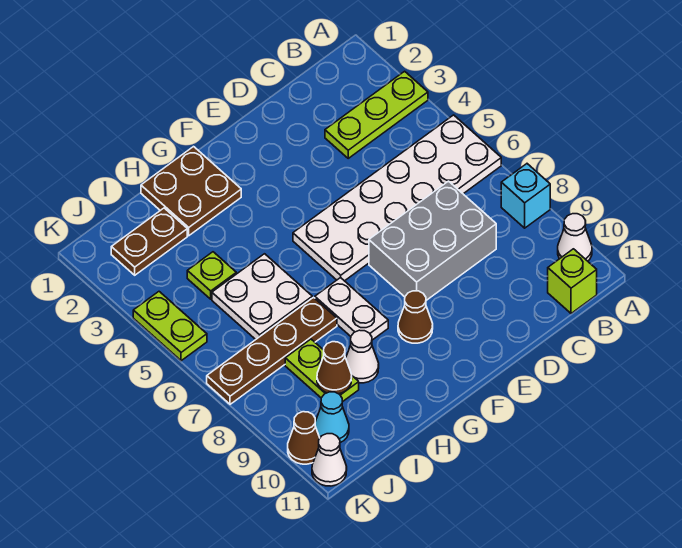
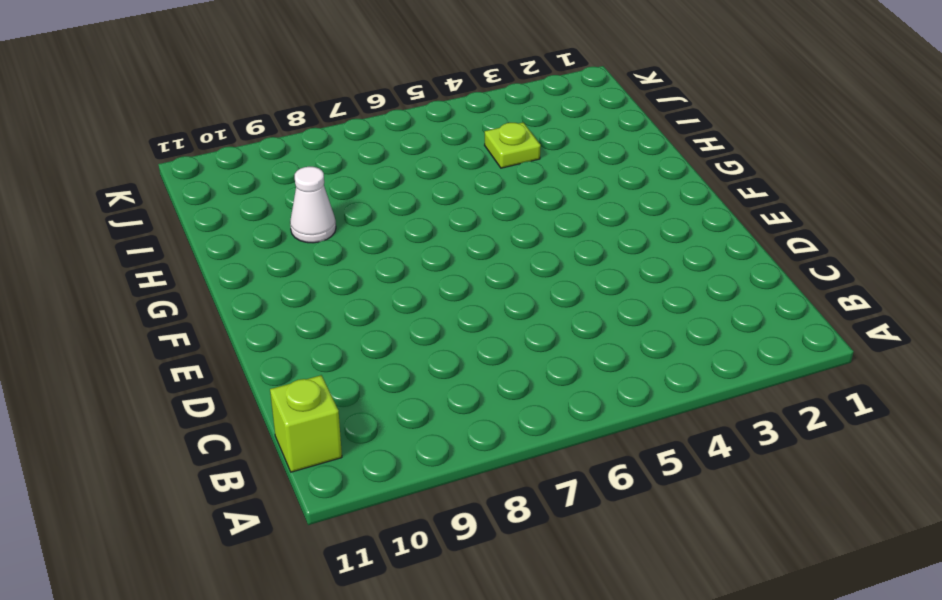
none -> lime 1x3 plate [325,71,428,158]
none -> white 2x6 plate [293,115,501,281]
none -> cyan 1x1 brick [501,164,550,228]

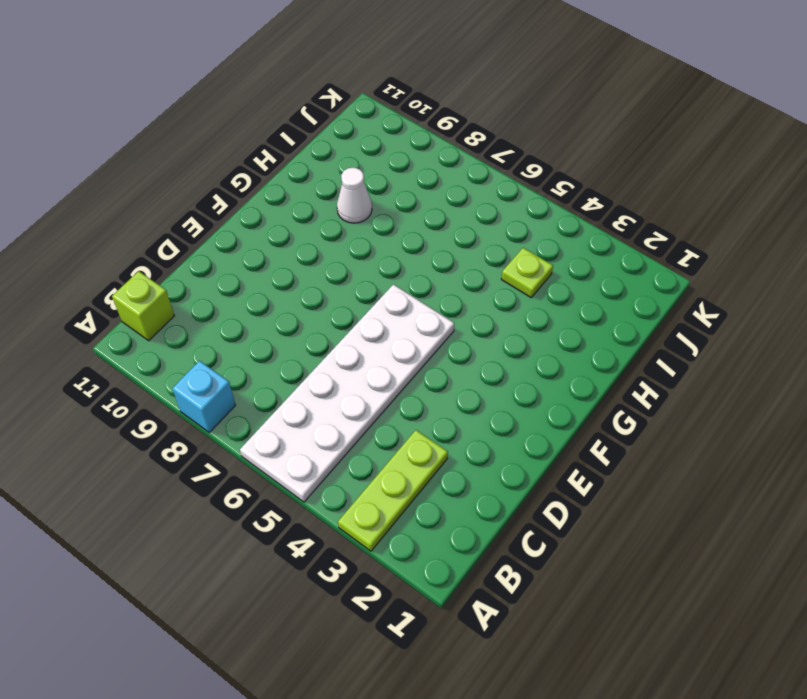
none -> white 1x1 cone [558,214,592,261]
none -> grey 2x3 brick [369,181,496,300]
none -> brown 1x1 cone [398,291,433,343]

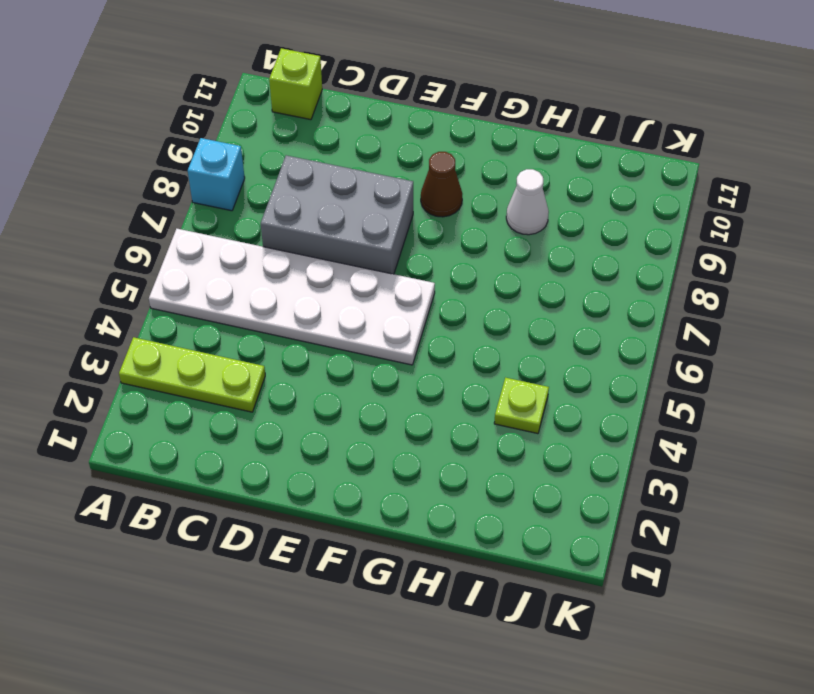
none -> white 1x1 cone [558,214,592,261]
none -> brown 2x2 plate [141,147,241,236]
none -> white 1x2 plate [315,277,388,340]

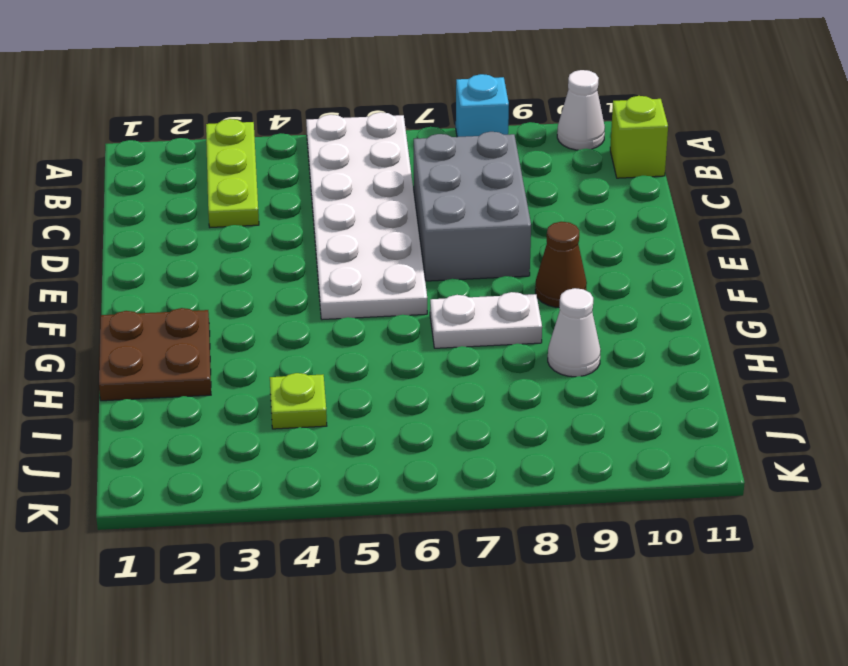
none -> white 2x2 plate [212,254,312,340]
none -> brown 1x4 plate [207,298,337,404]
none -> brown 1x2 plate [111,208,187,275]

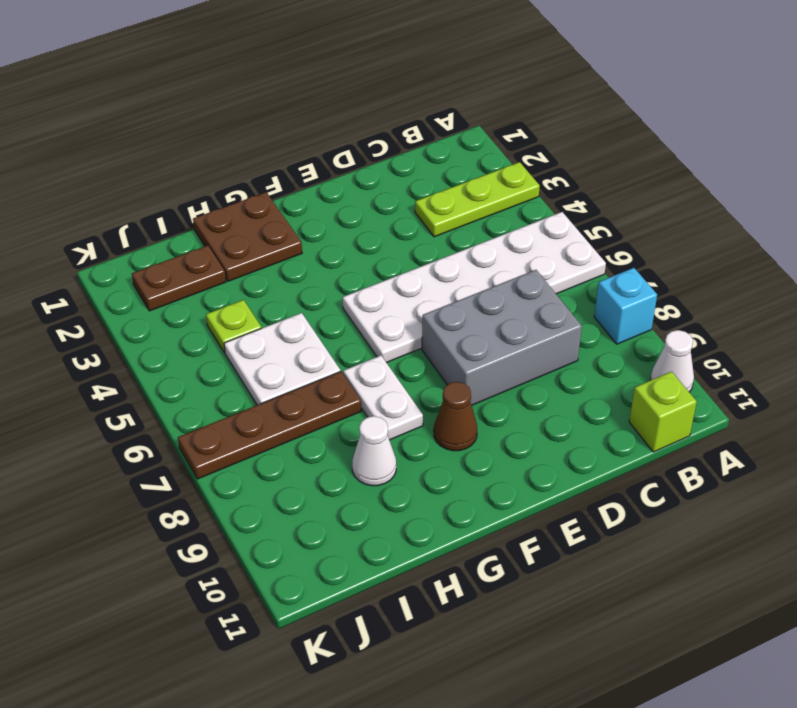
none -> lime 1x2 plate [285,339,359,402]
none -> cyan 1x1 cone [315,392,349,443]
none -> lime 1x2 plate [133,292,207,361]

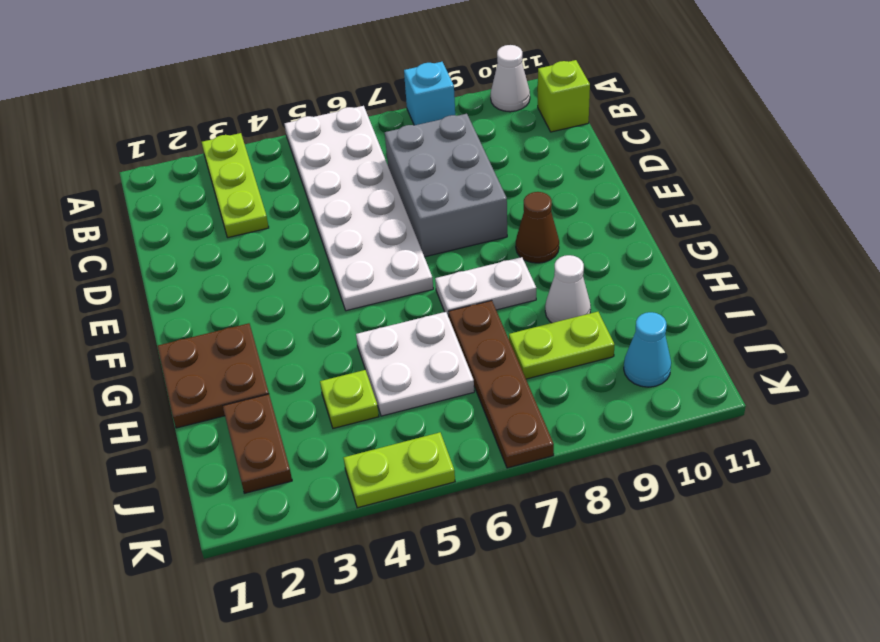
none -> brown 1x1 cone [288,412,320,464]
none -> white 1x1 cone [312,434,347,486]
none -> brown 1x1 cone [317,342,352,394]

